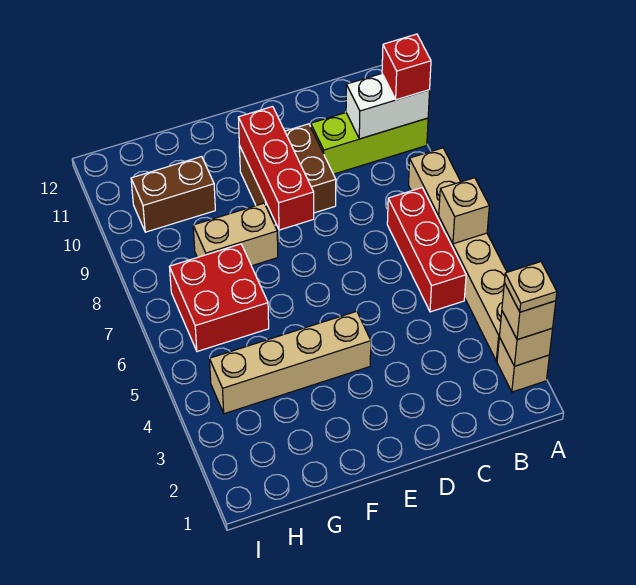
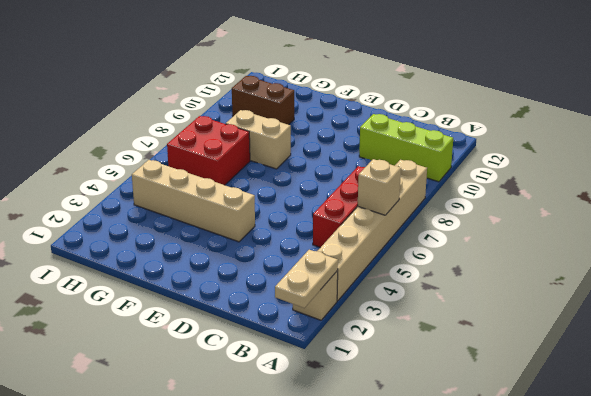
tan 1x2 plate [275,250,338,308] -> tan 1x1 brick [499,311,553,366]
none -> brown 2x2 brick [239,124,336,225]
none -> white 1x2 brick [346,74,430,139]
none -> red 1x3 brick [238,107,314,230]

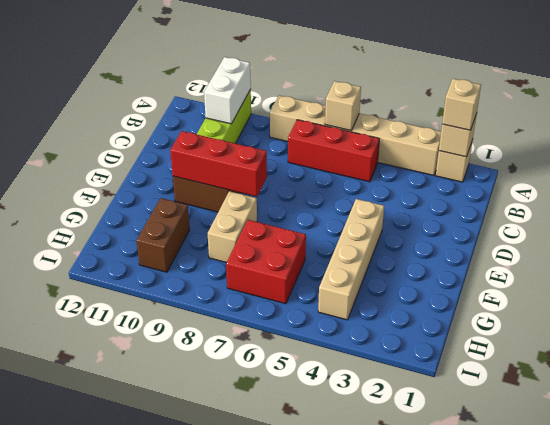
none -> red 1x1 brick [382,34,431,100]
none -> tan 1x1 plate [504,262,557,312]

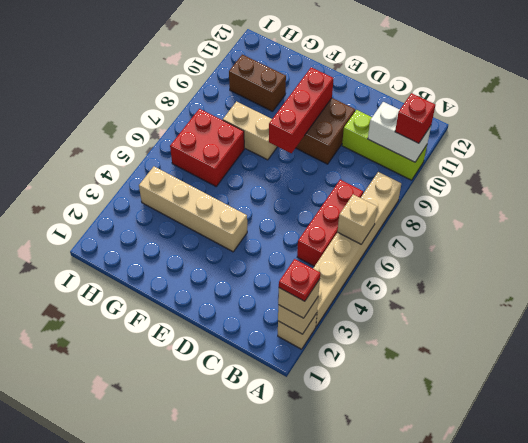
red 1x1 plate [279,259,320,301] -> tan 1x1 plate [504,262,557,312]

